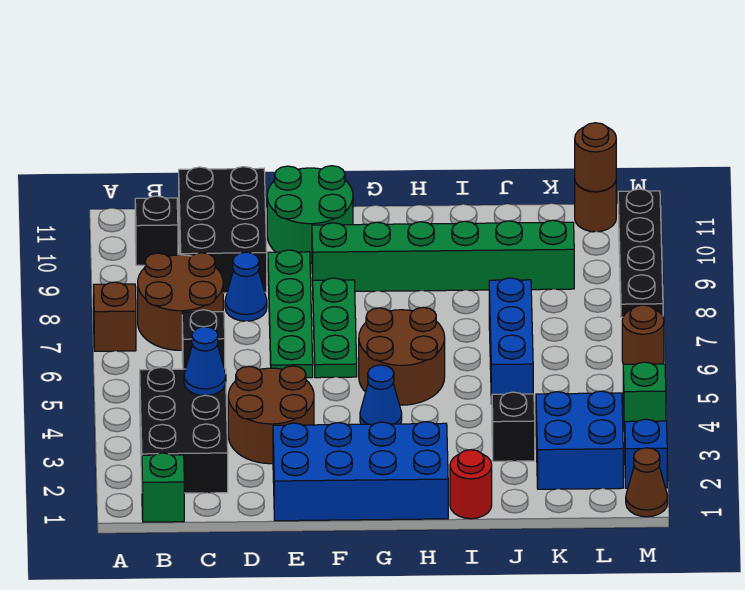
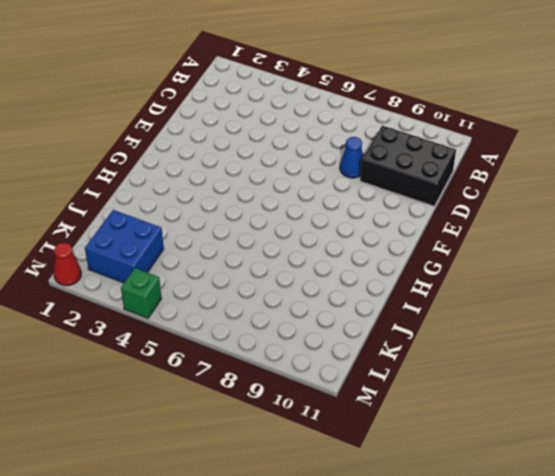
red 1x1 cone [54,243,81,286] -> brown 1x1 cone [626,448,668,517]
none -> brown 1x1 brick [94,282,136,351]
none -> green 1x1 brick [142,453,184,522]
none -> black 2x3 brick [140,367,228,493]

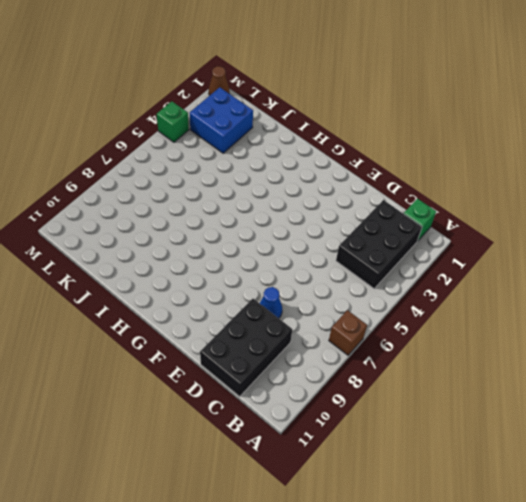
none -> brown 2x2 round brick [138,253,223,350]
none -> black 1x1 brick [135,196,178,265]
none -> black 1x1 brick [182,310,225,369]

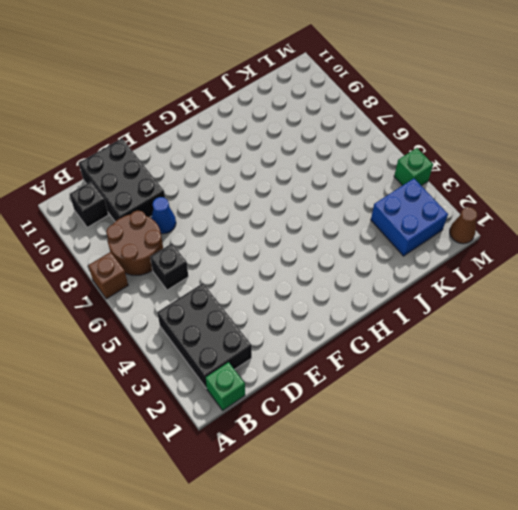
none -> brown 2x2 round brick [228,366,314,464]
none -> blue 2x4 brick [273,422,448,521]
none -> green 1x4 plate [268,250,313,378]

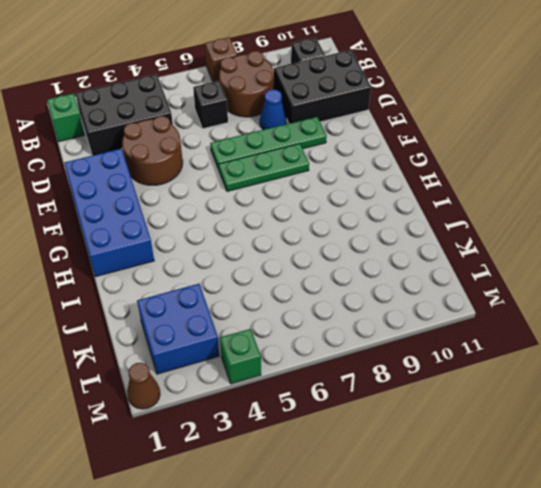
none -> green 2x2 round brick [267,166,353,263]
none -> green 1x6 brick [312,220,574,291]
none -> blue 1x1 cone [360,365,402,424]

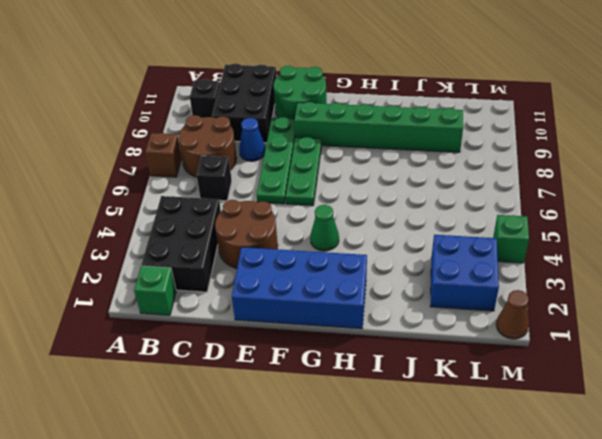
green 1x1 cone [310,205,339,251] -> blue 1x1 cone [360,365,402,424]
none -> brown 2x2 round brick [359,307,445,405]
none -> red 1x1 round brick [450,450,492,519]
none -> black 1x1 brick [492,392,535,461]

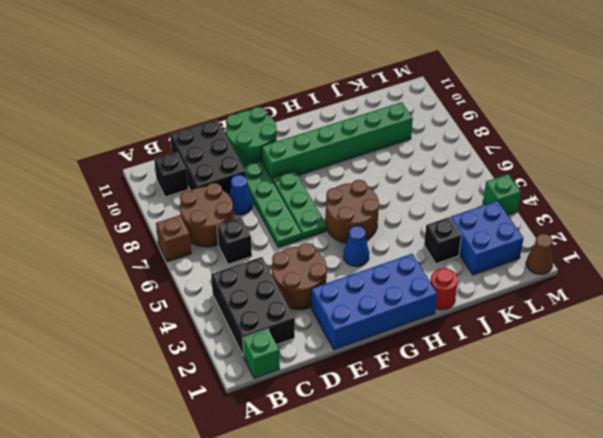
none -> blue 1x3 brick [489,278,533,404]
none -> brown 1x1 round brick [575,182,616,232]
none -> blue 1x1 brick [625,419,667,488]

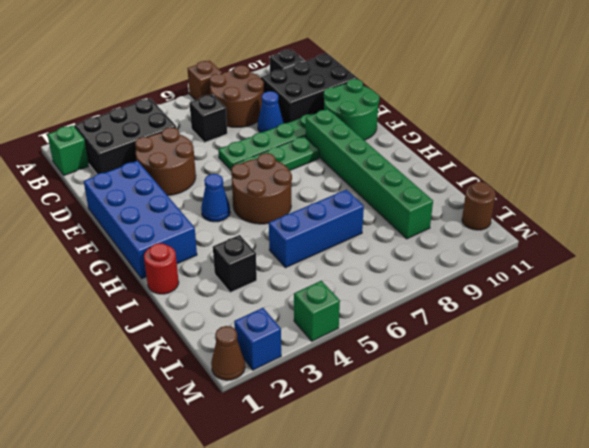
none -> blue 2x2 brick [536,391,623,489]
none -> brown 1x1 round brick [622,305,664,364]
none -> black 1x4 plate [618,189,663,317]

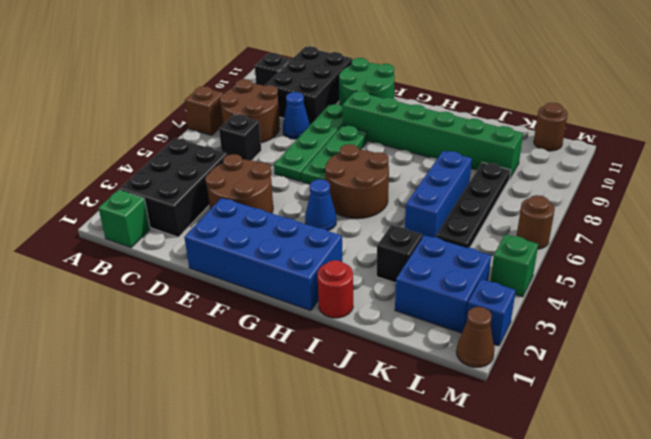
black 1x4 plate [436,162,511,248] -> black 1x4 plate moved to [618,189,663,317]
none -> blue 1x1 cone [184,327,226,396]
none -> brown 1x1 round brick [575,123,616,192]

